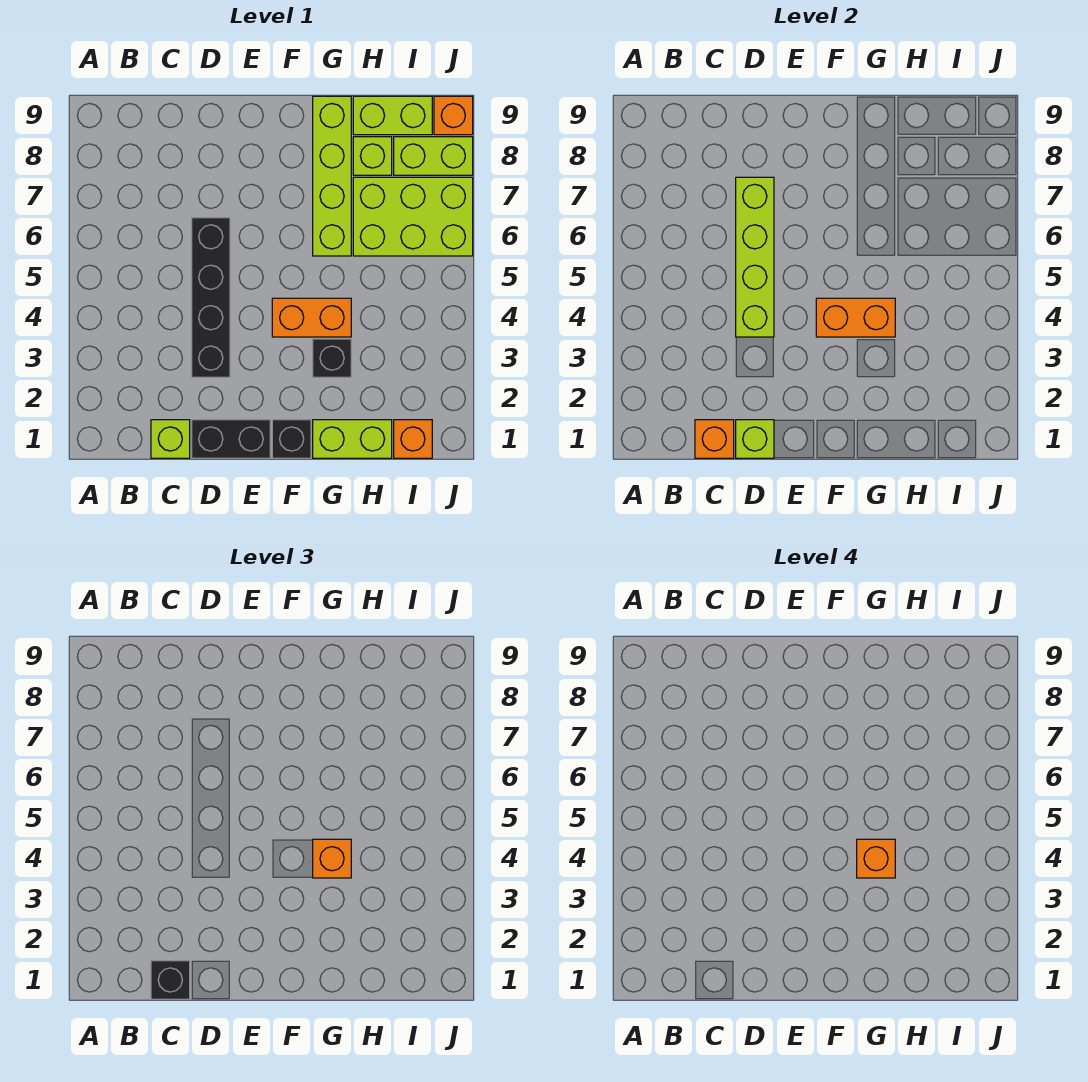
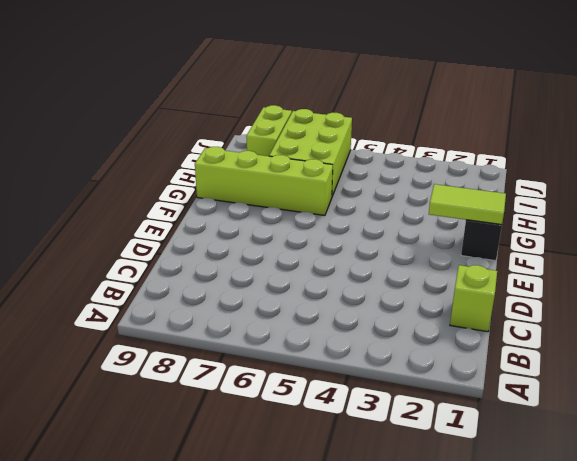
lime 1x2 tile [429,184,506,225] -> none
none -> black 1x2 brick [192,420,270,458]
none -> black 1x4 brick [192,218,230,377]
none -> orange 1x2 brick [272,298,351,337]

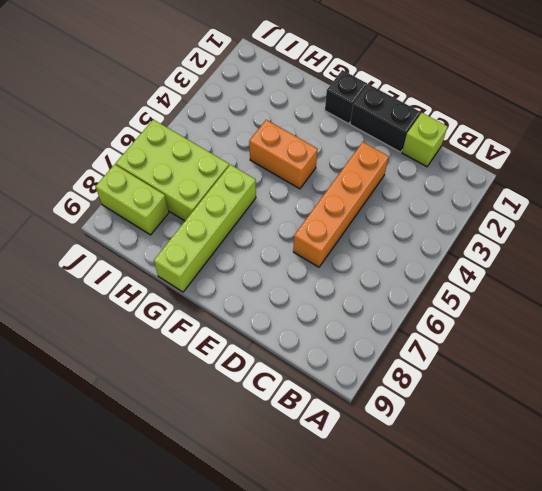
orange 1x4 brick [293,142,389,267] -> black 1x4 brick [192,218,230,377]
none -> lime 1x2 brick [313,420,392,458]
none -> black 1x1 brick [313,339,351,377]
none -> lime 1x1 brick [353,137,392,175]

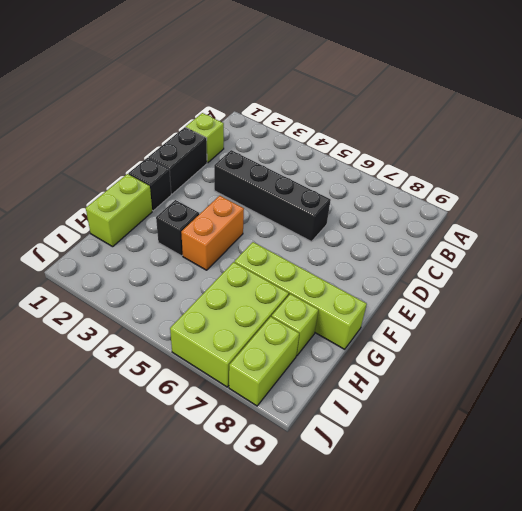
none -> lime 1x2 brick [353,96,432,135]
none -> orange 1x1 brick [394,420,432,458]
none -> orange 1x1 brick [434,96,473,135]

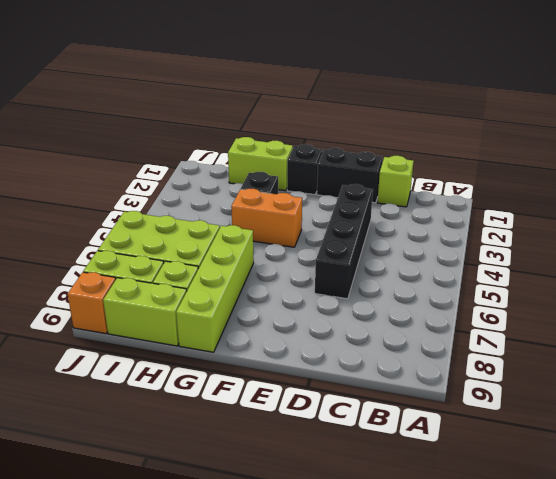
none -> orange 1x1 brick [394,420,432,458]
none -> orange 1x1 brick [695,420,734,458]
none -> lime 1x1 brick [736,420,774,458]

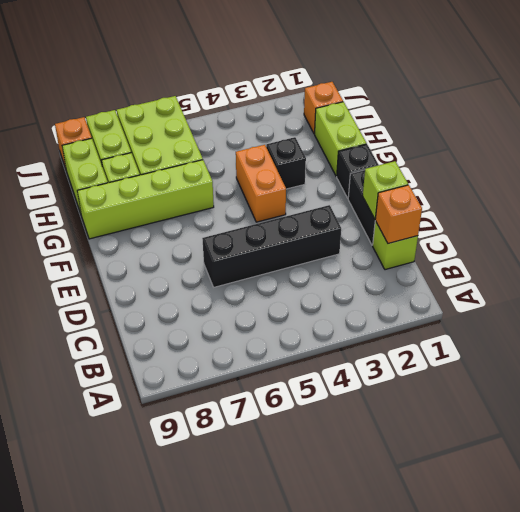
none -> lime 1x4 brick [736,177,774,337]
none -> orange 1x2 brick [816,298,895,337]
none -> black 1x1 brick [151,961,190,999]

